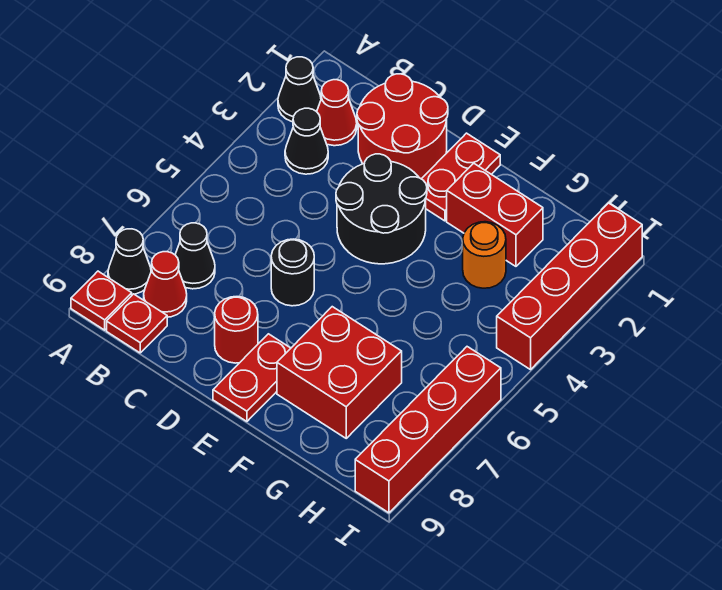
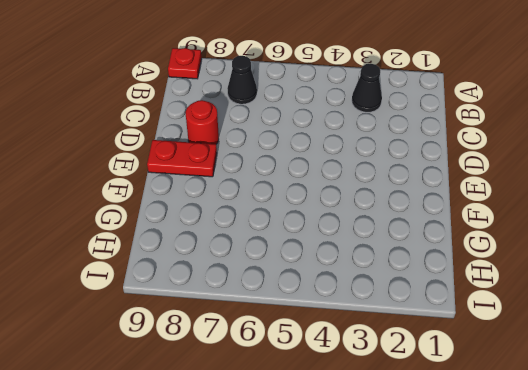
none -> black 1x1 cone [278,57,321,122]
none -> black 1x1 cone [108,229,151,294]
none -> red 1x1 cone [317,80,357,146]

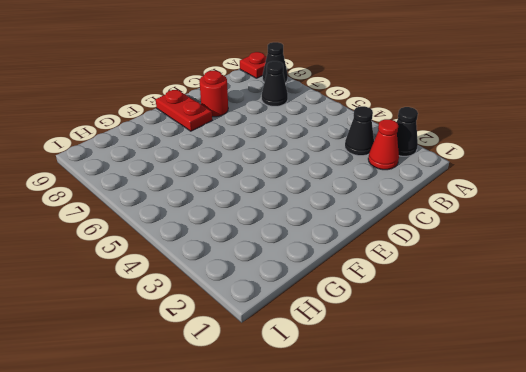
none -> red 1x1 cone [144,252,187,317]
none -> red 1x1 plate [107,294,167,353]
none -> red 2x2 round brick [357,74,448,179]

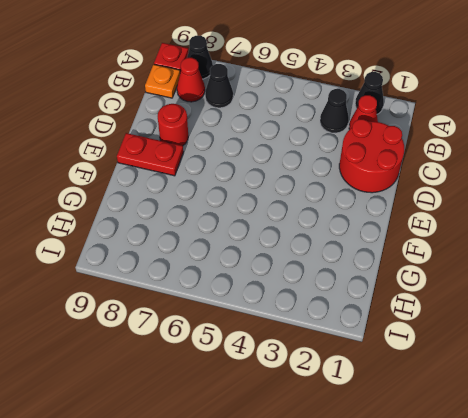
orange 1x1 plate [145,64,180,98] -> red 1x1 plate [107,294,167,353]
none -> black 2x2 round brick [336,154,427,264]
none -> black 1x1 round brick [271,239,314,306]
none -> red 1x2 plate [422,133,500,221]

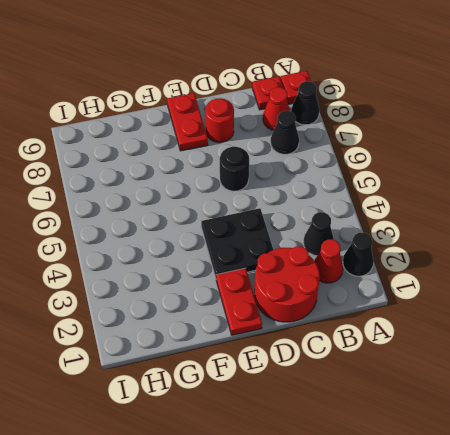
black 2x2 plate [201,208,273,278] -> black 2x2 round brick [336,154,427,264]
none -> red 1x2 brick [447,163,543,266]
none -> red 2x2 brick [277,307,402,438]
none -> orange 1x1 round brick [463,222,506,288]

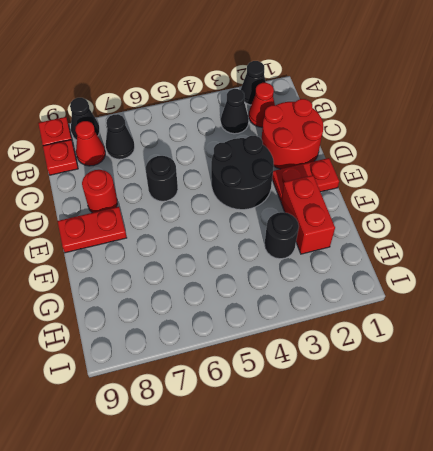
black 1x1 round brick [264,212,299,259] -> orange 1x1 round brick [463,222,506,288]
none -> red 2x2 brick [277,307,402,438]
none -> red 1x4 brick [497,203,642,370]
none -> red 1x4 brick [355,347,501,513]

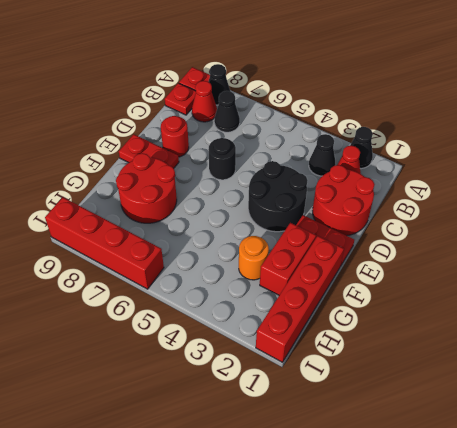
red 1x4 brick [256,236,344,362] -> red 1x4 brick turned to [497,203,642,370]
red 2x2 round brick [116,153,177,223] -> red 2x2 brick [277,307,402,438]

